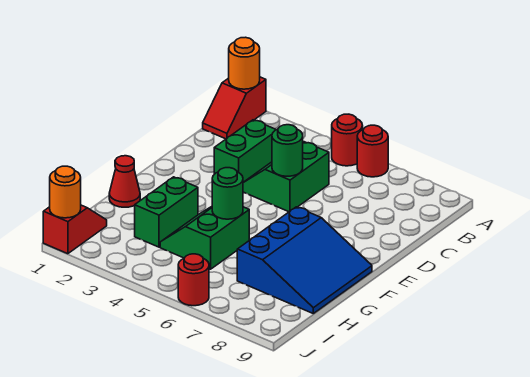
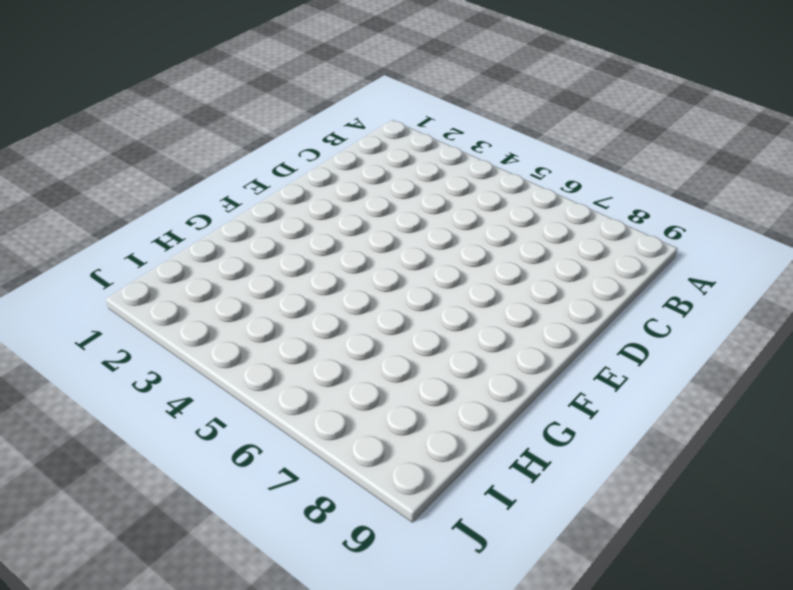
none -> red 1x2 slope [203,77,266,139]
none -> red 1x1 round brick [332,114,363,166]
none -> red 1x1 round brick [357,125,388,177]

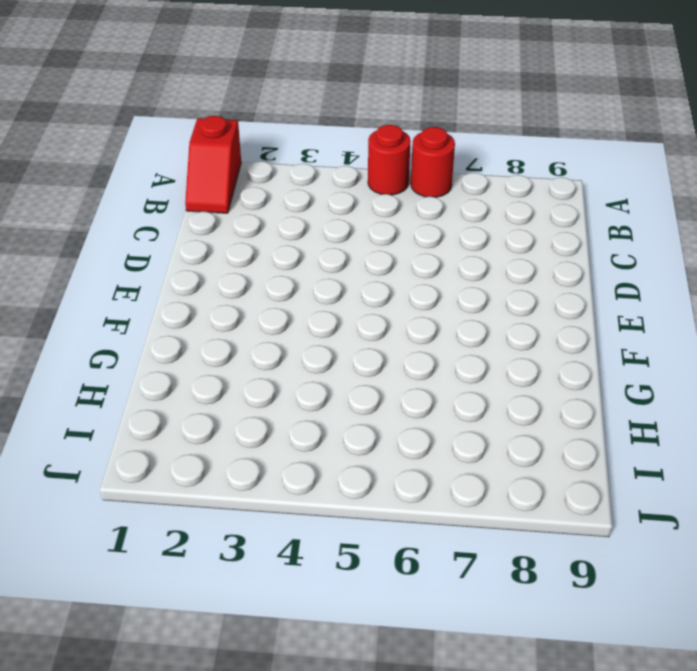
none -> green 1x2 brick [214,120,276,182]
none -> green 2x2 slope [243,142,329,212]
none -> blue 3x3 slope [237,207,372,313]

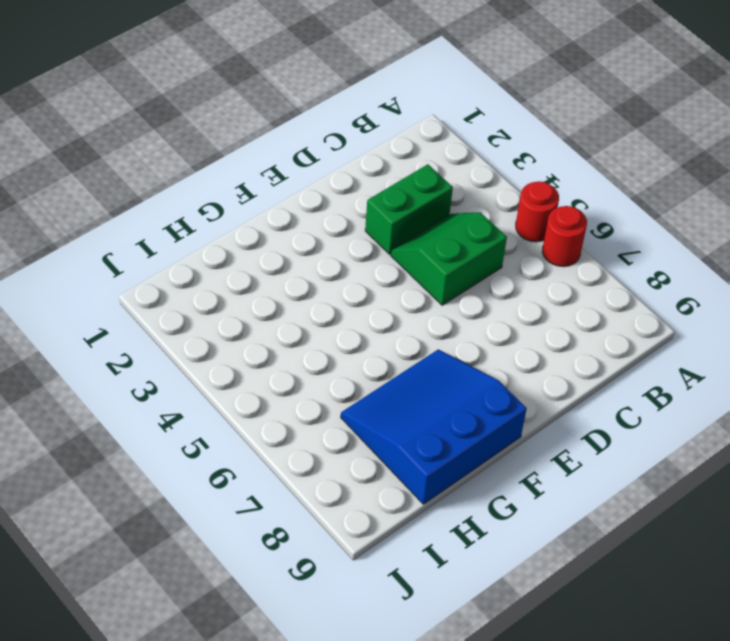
blue 3x3 slope [341,349,527,504] -> blue 3x3 slope turned to [237,207,372,313]
none -> red 1x2 slope [203,77,266,139]
none -> red 1x1 cone [109,156,140,207]
none -> green 1x2 brick [135,177,198,247]

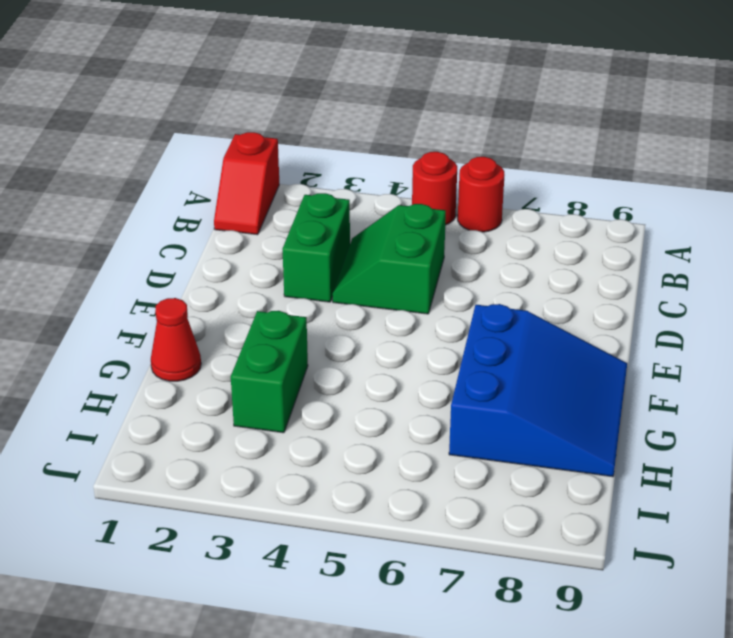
none -> green 2x2 slope [160,207,249,269]
none -> red 1x2 slope [43,205,107,254]
none -> red 1x1 round brick [178,254,209,306]

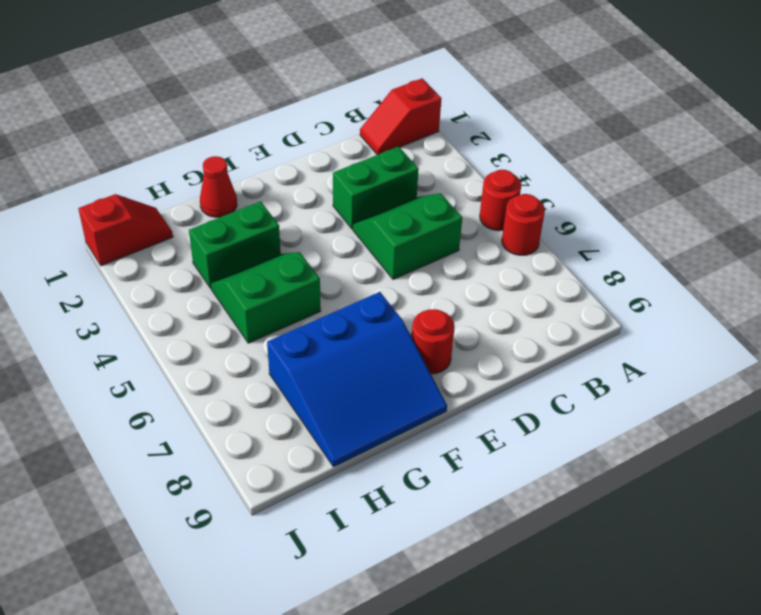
red 1x1 round brick [412,309,454,374] -> red 1x1 round brick moved to [178,254,209,306]
none -> orange 1x1 round brick [229,37,260,89]
none -> green 1x1 round brick [272,125,303,176]
none -> green 1x1 round brick [212,168,243,219]

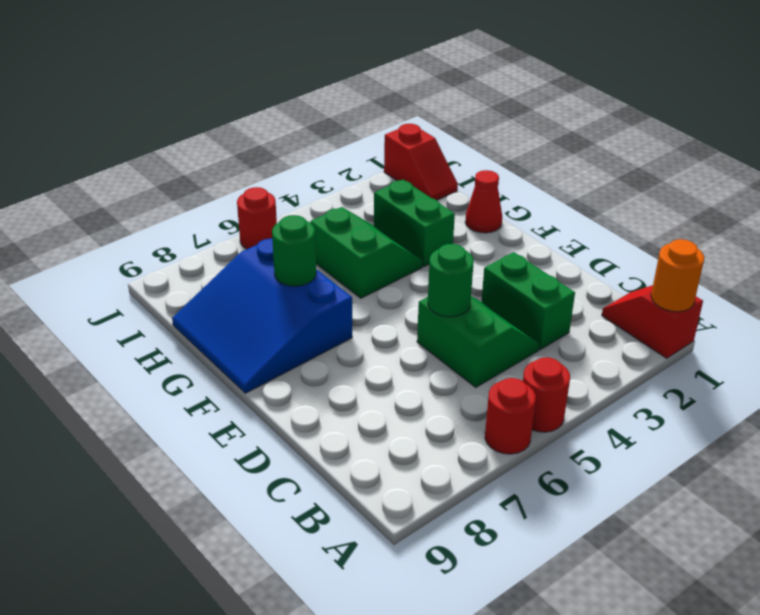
green 1x1 round brick [272,215,316,286] -> green 1x1 round brick moved to [212,168,243,219]
none -> orange 1x1 round brick [50,166,81,218]

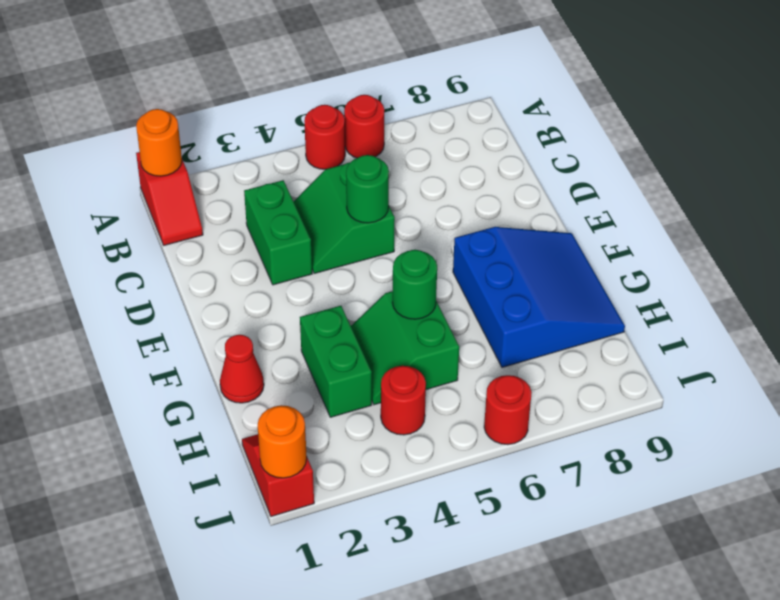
red 1x1 round brick [381,366,426,435] -> none

